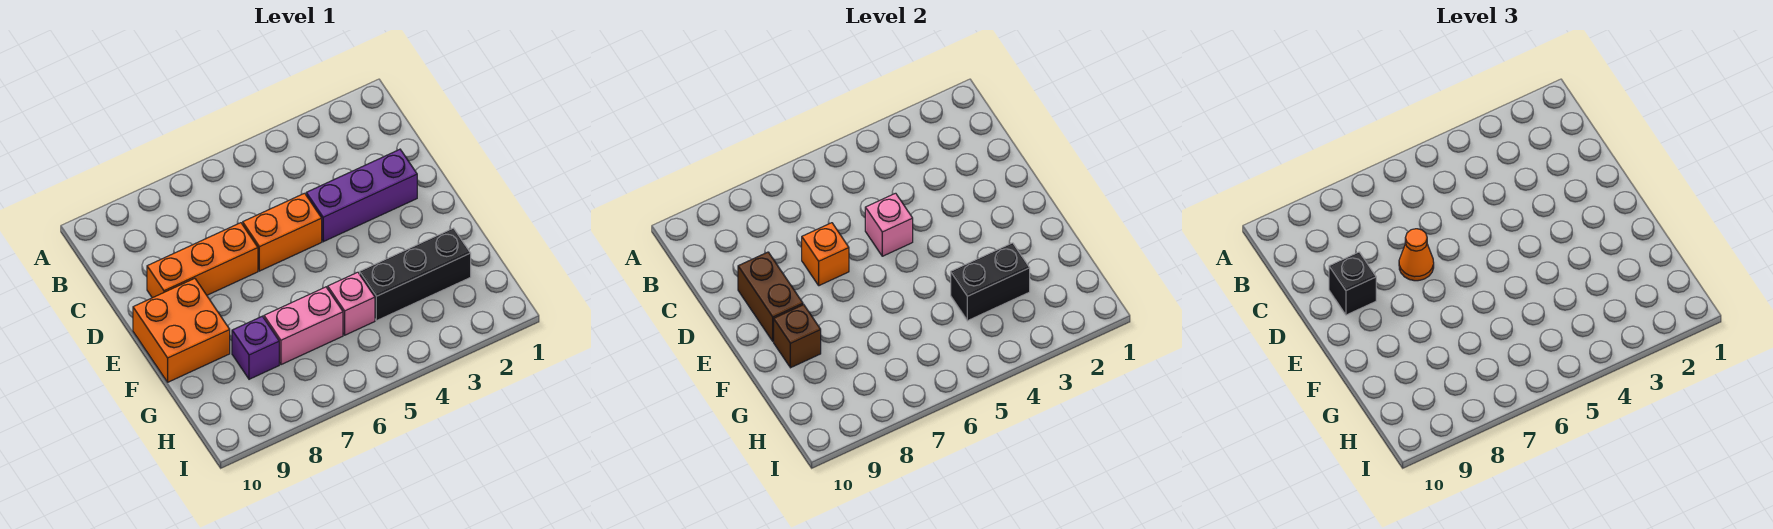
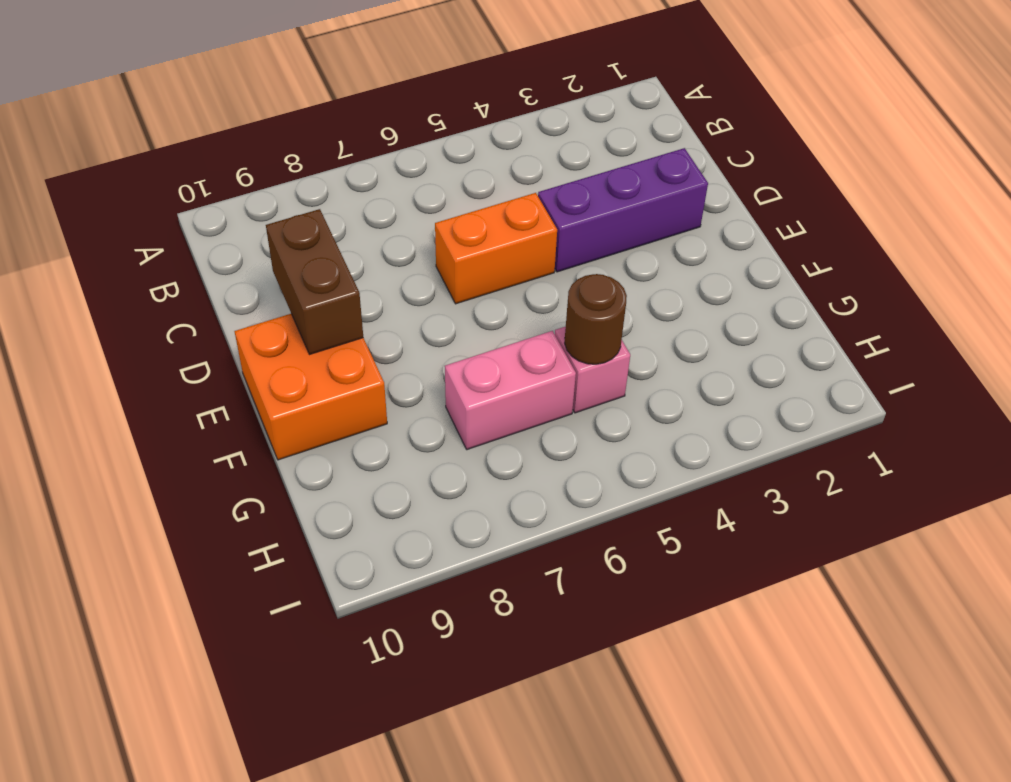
brown 1x1 round brick [565,274,627,364] -> none
none -> orange 1x3 brick [147,223,258,298]
none -> black 1x3 brick [360,228,471,321]
none -> purple 1x1 brick [232,316,279,379]

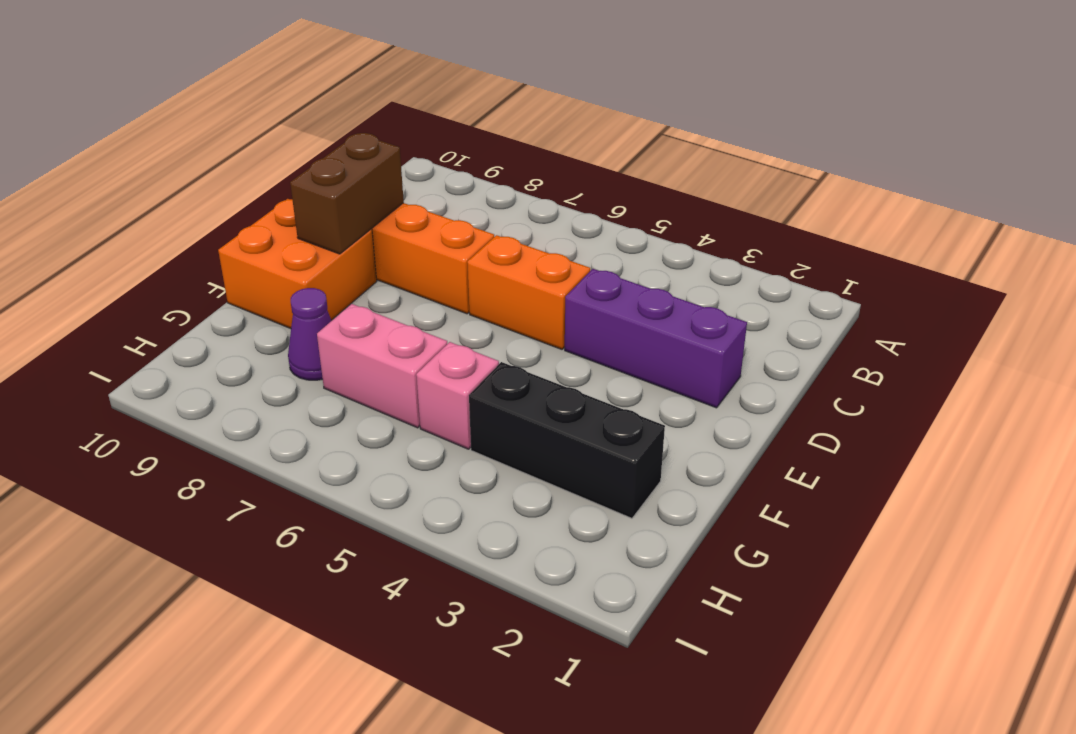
purple 1x1 cone [288,288,332,380] -> purple 1x1 brick [232,316,279,379]
none -> pink 1x1 brick [865,193,913,256]
none -> orange 1x1 brick [802,223,849,286]
none -> brown 1x1 brick [774,305,821,368]

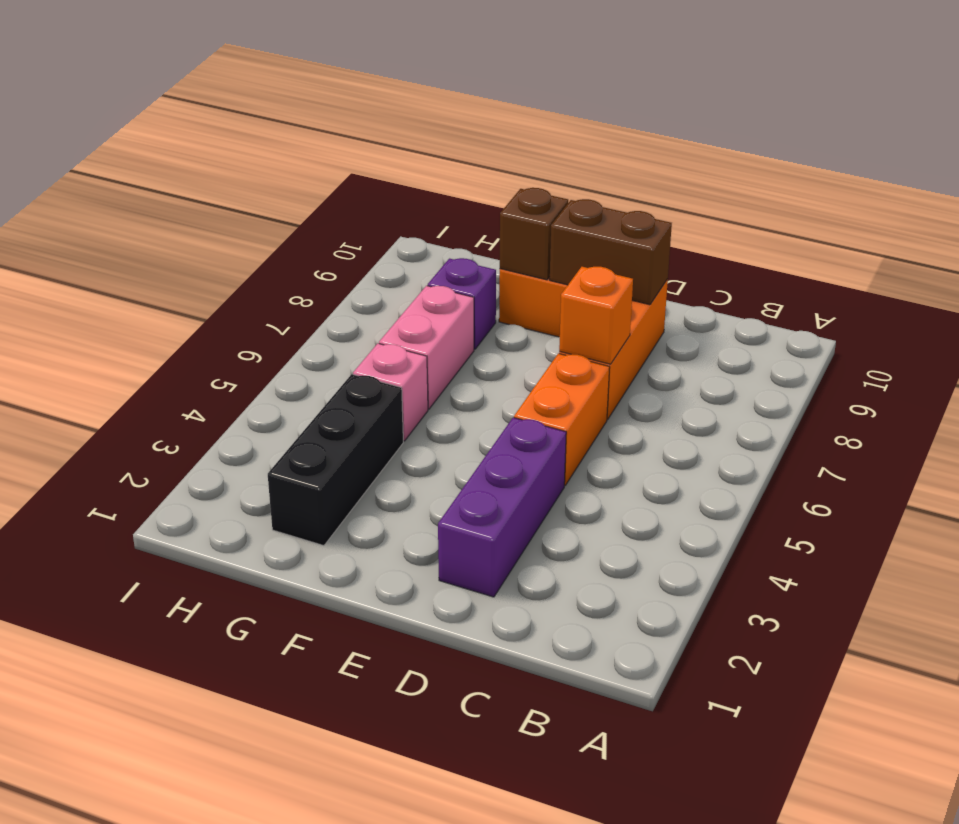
none -> pink 1x1 brick [865,193,913,256]
none -> black 1x2 brick [951,243,1030,321]
none -> orange 1x1 cone [1399,229,1434,281]

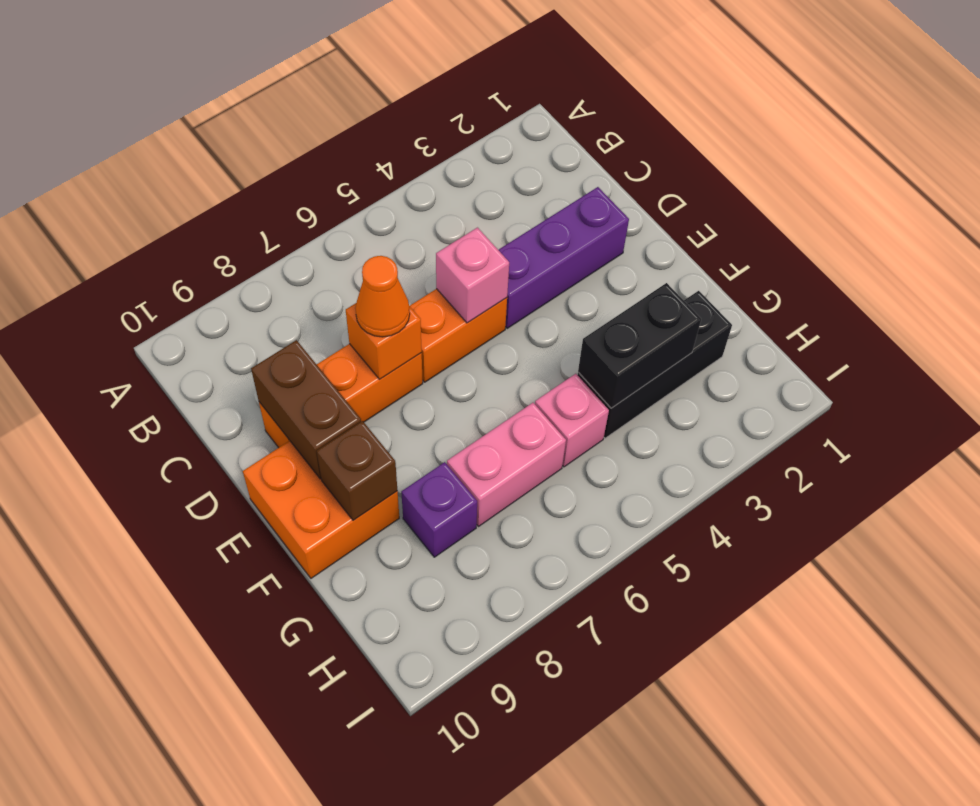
none -> black 1x1 brick [1329,252,1376,315]

